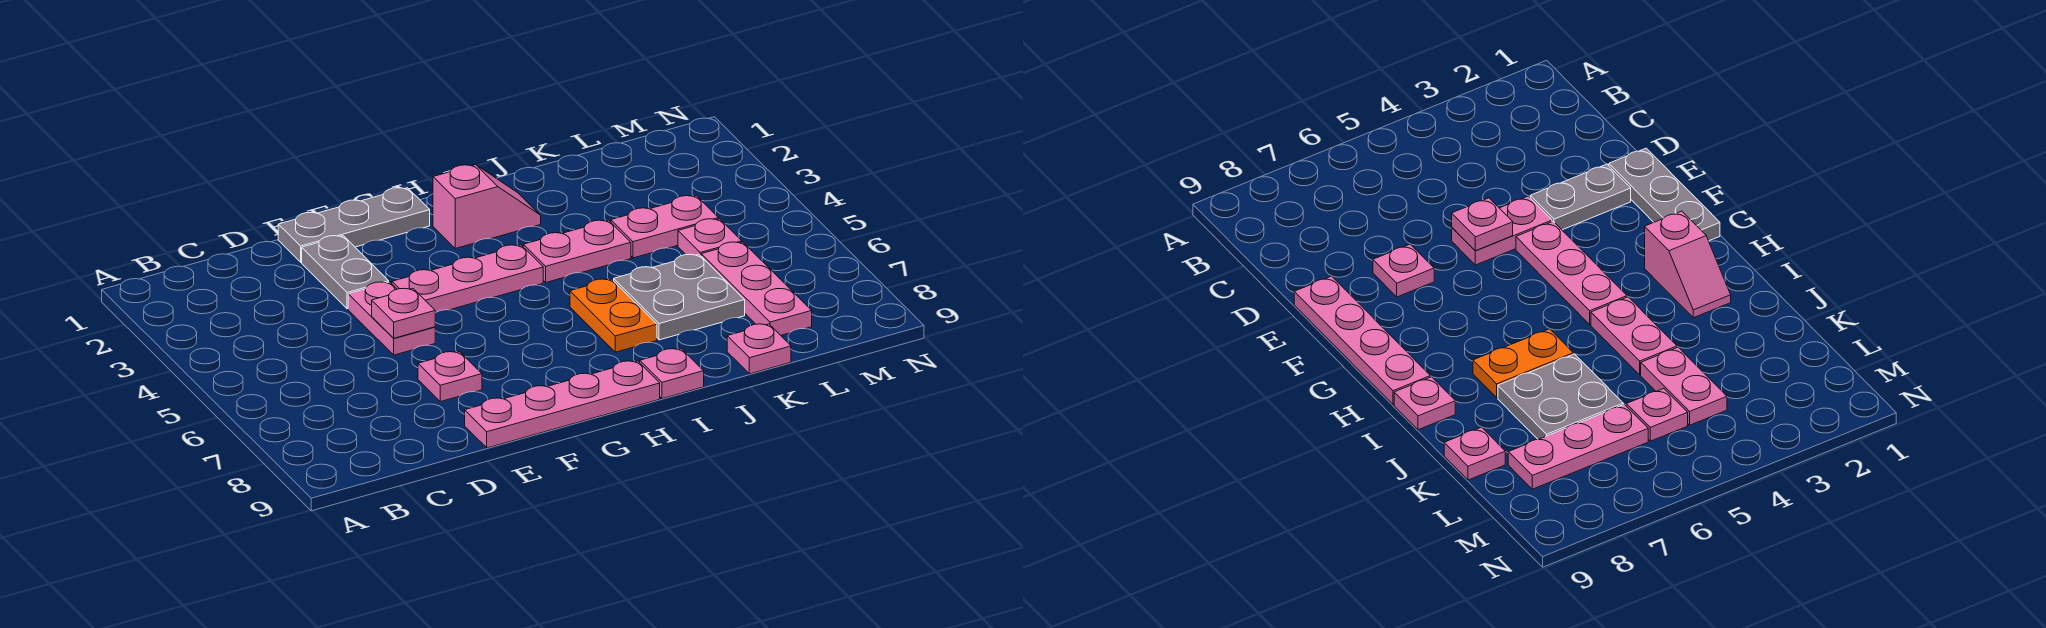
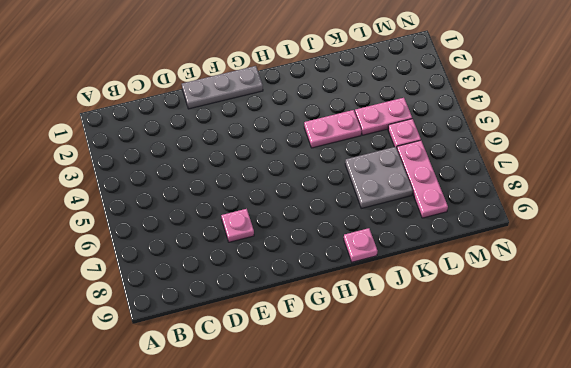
none -> grey 1x2 plate [302,236,389,309]
none -> pink 1x2 plate [348,282,435,355]
none -> pink 1x4 plate [465,361,660,448]

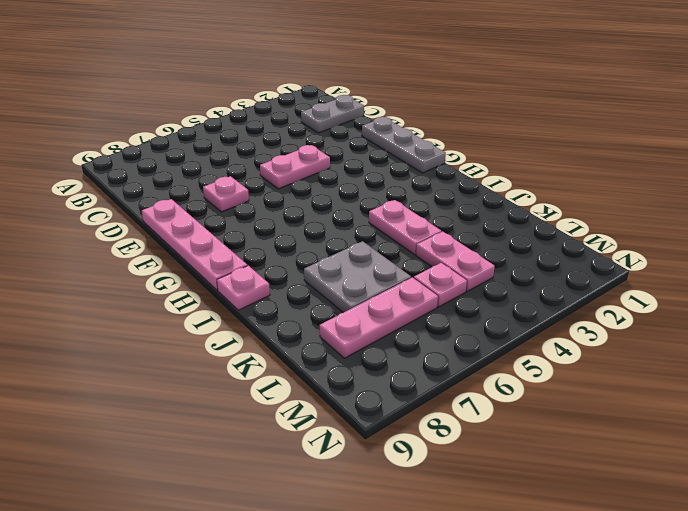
grey 1x2 plate [301,95,364,133] -> grey 1x2 plate moved to [302,236,389,309]
none -> pink 1x3 plate [392,245,543,313]
none -> pink 1x2 slope [433,165,541,248]
none -> orange 1x2 plate [570,279,657,352]

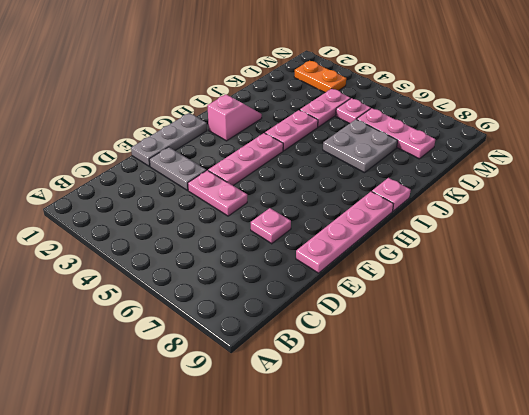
orange 1x2 plate [294,61,346,93] -> orange 1x2 plate moved to [570,279,657,352]
none -> pink 1x1 plate [727,324,791,374]
none -> pink 1x1 plate [372,289,435,338]

